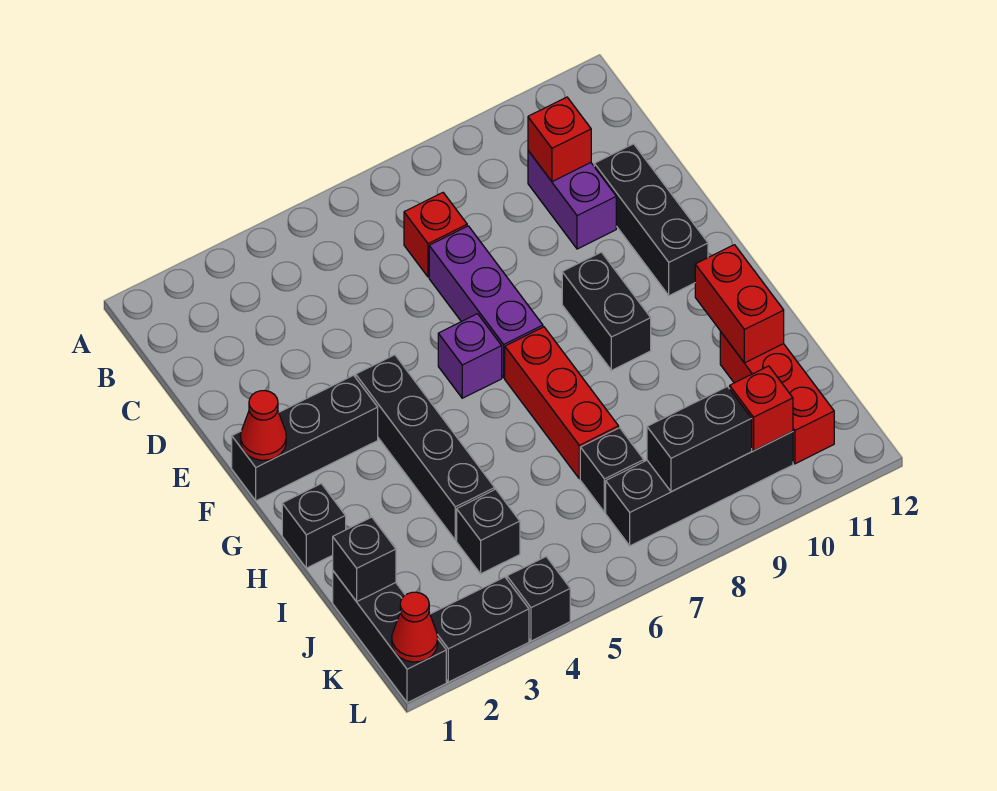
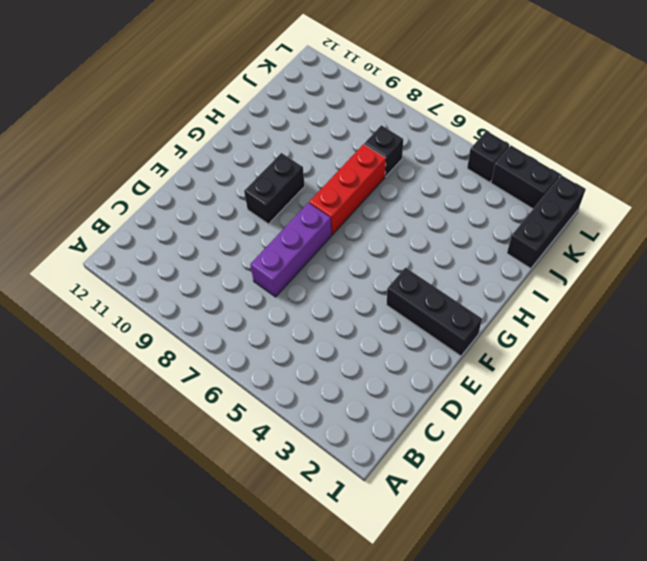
none -> red 1x1 brick [404,193,467,277]
none -> purple 1x2 brick [528,151,616,249]
none -> black 1x3 brick [594,144,708,296]

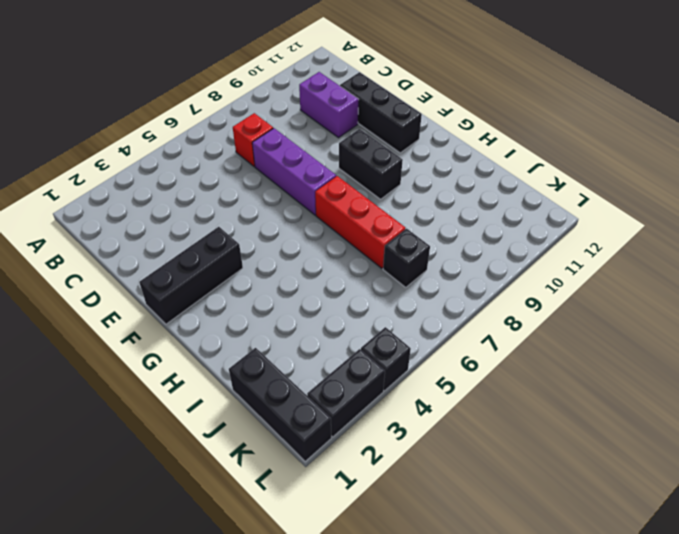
none -> black 1x4 brick [356,355,495,540]
none -> purple 1x1 brick [438,314,502,398]
none -> black 1x1 brick [282,484,346,568]

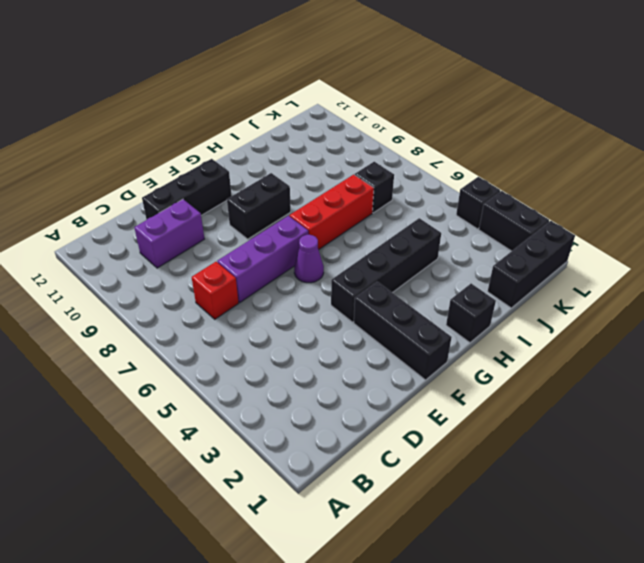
purple 1x1 cone [294,235,324,283] -> purple 1x1 brick [438,314,502,398]
none -> red 1x3 brick [720,332,834,464]
none -> black 1x1 brick [457,489,520,574]
none -> black 1x4 brick [606,432,793,546]

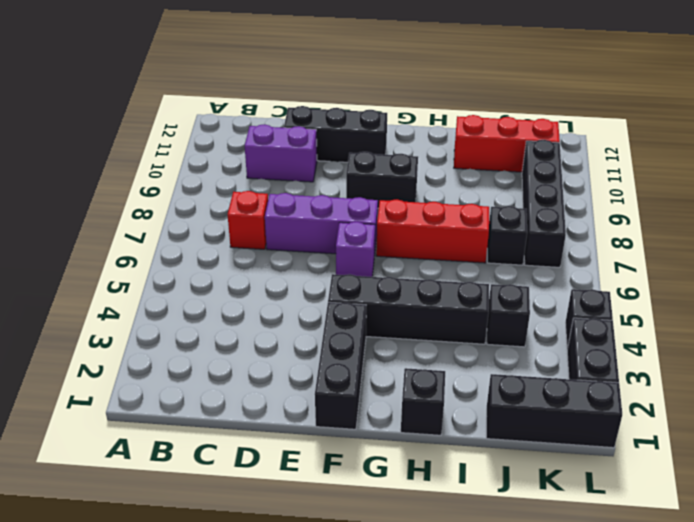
none -> red 1x1 brick [528,97,591,182]
none -> red 1x1 cone [240,391,286,460]
none -> red 1x2 brick [695,245,784,363]

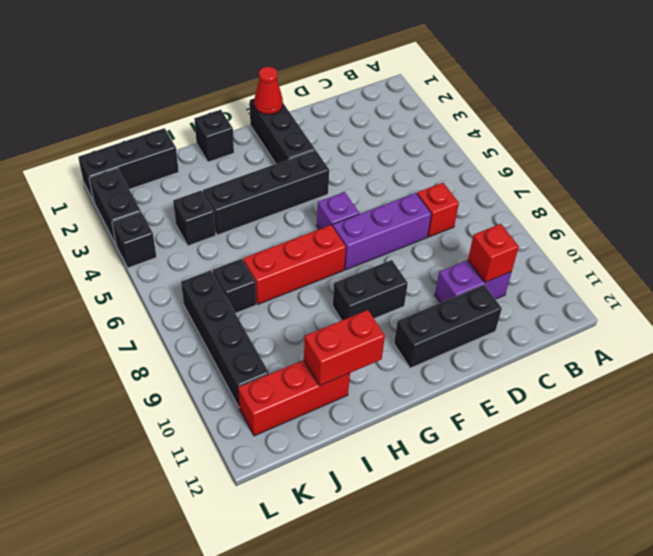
none -> black 1x1 brick [333,517,396,602]
none -> black 1x2 brick [647,387,752,492]
none -> red 1x1 brick [730,366,793,451]

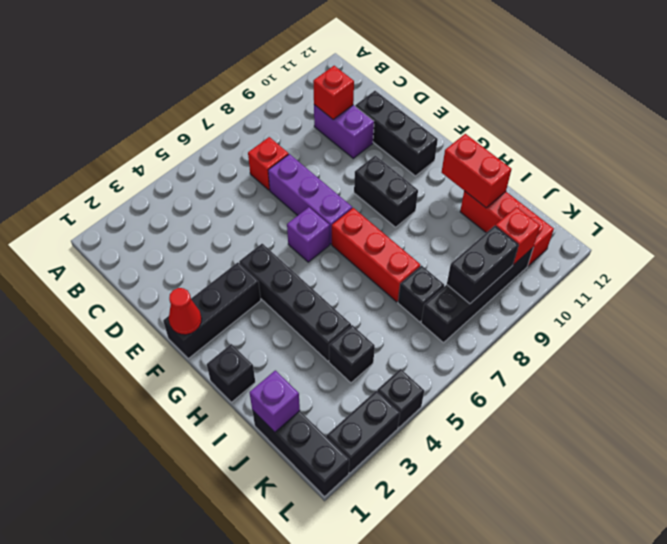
purple 1x1 brick [250,370,300,432] -> black 1x1 brick [333,517,396,602]
none -> red 1x1 cone [392,592,438,662]

